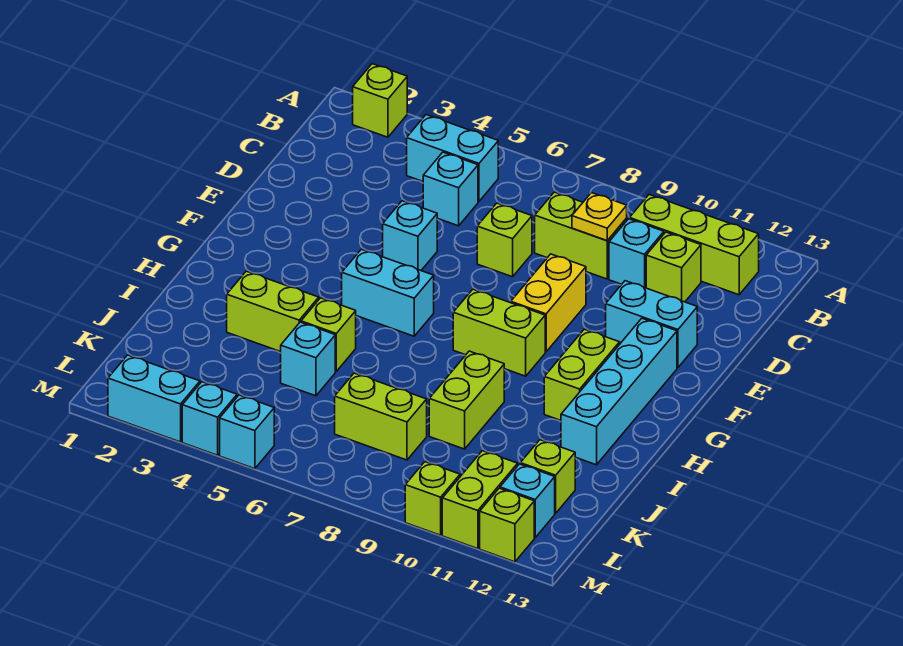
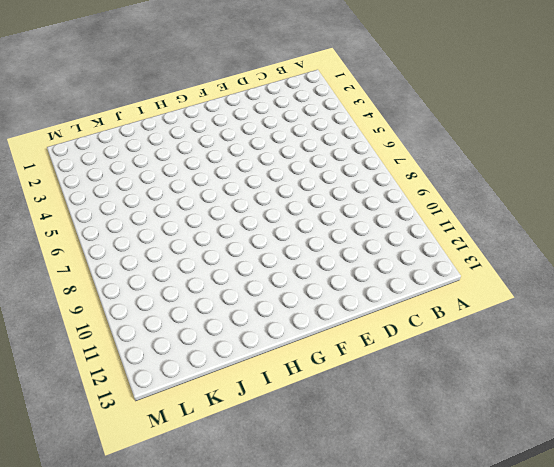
none -> lime 1x1 brick [353,64,407,137]
none -> cyan 1x2 brick [407,115,498,202]
none -> lime 1x3 brick [630,195,759,295]

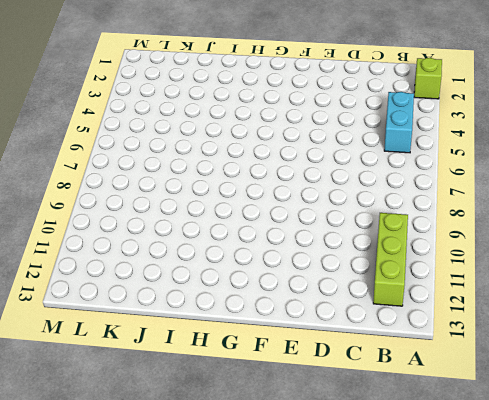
none -> cyan 1x1 brick [423,152,478,226]
none -> lime 1x2 brick [535,192,627,279]
none -> cyan 1x1 brick [609,219,664,288]

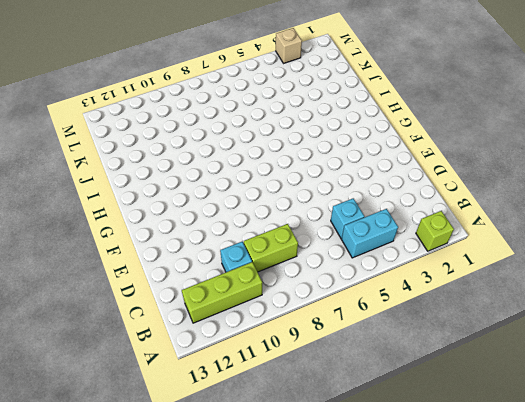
tan 1x1 brick [276,28,302,63] -> cyan 1x2 brick [108,355,200,442]
none -> lime 1x1 brick [646,232,701,302]
none -> lime 1x1 brick [477,203,532,277]
none -> cyan 1x1 brick [383,201,437,270]

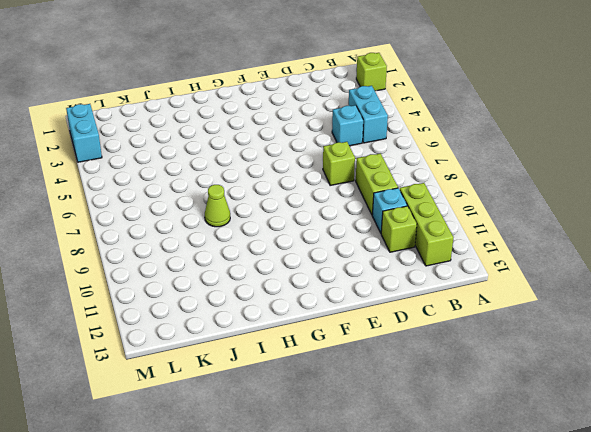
lime 1x1 cone [205,185,230,227] -> none
none -> cyan 1x1 brick [383,201,437,270]
none -> yellow 1x2 brick [511,254,586,352]
none -> cyan 1x2 brick [606,281,697,368]

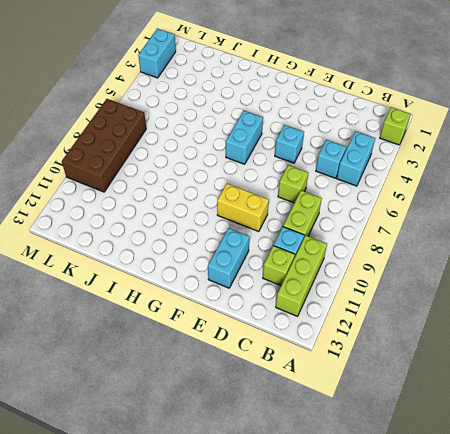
brown 2x4 brick [62,99,146,192] -> lime 1x1 brick [405,462,460,535]
none -> cyan 1x4 brick [561,318,677,465]
none -> lime 1x2 brick [453,289,545,376]
none -> lime 1x2 brick [544,329,620,420]

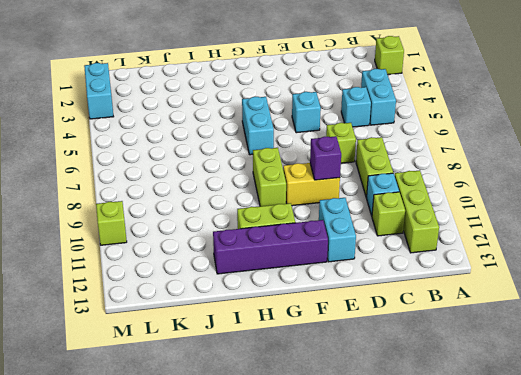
purple 1x1 brick [310,136,341,180] -> none
purple 1x4 brick [213,220,328,274] -> cyan 1x4 brick [561,318,677,465]
none -> lime 1x2 brick [227,271,319,352]
none -> lime 1x1 brick [301,298,356,371]
none -> lime 1x2 brick [429,351,504,449]

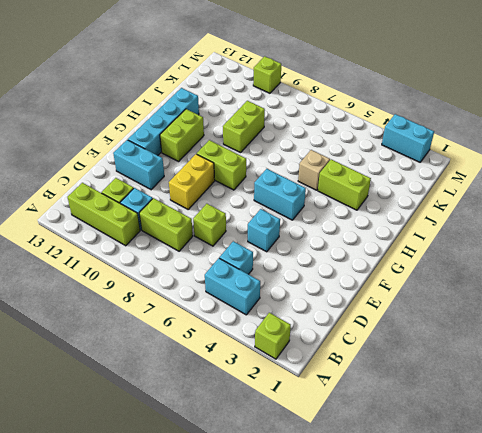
tan 1x1 brick [298,150,330,190] -> lime 1x1 brick [301,298,356,371]
none -> cyan 1x1 brick [281,322,335,396]
none -> lime 1x2 brick [335,373,427,460]
none -> lime 1x1 brick [520,440,575,513]

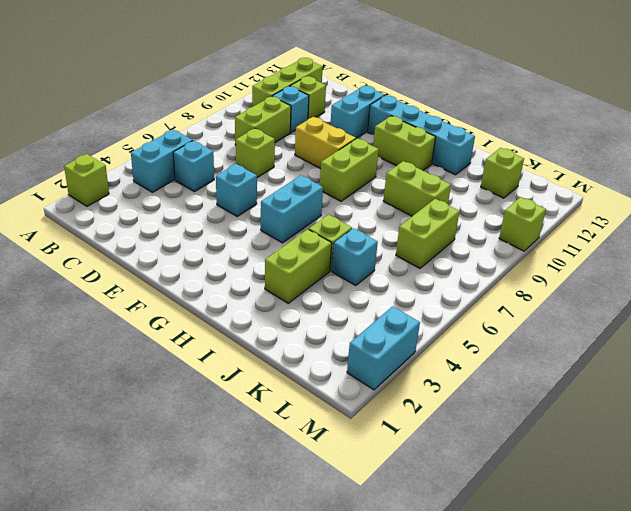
none -> lime 1x2 brick [442,451,518,549]
none -> cyan 1x1 brick [500,464,555,537]
none -> cyan 1x1 brick [182,382,237,455]

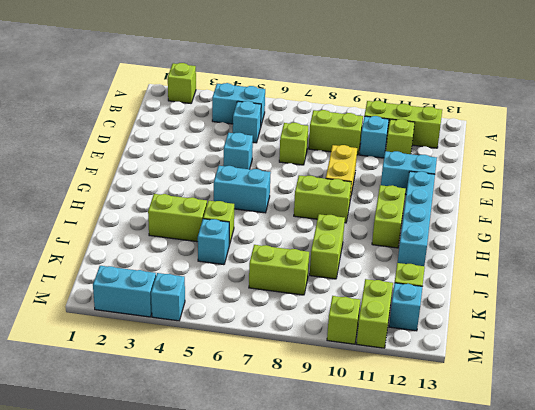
none -> cyan 1x1 brick [220,395,274,469]
none -> lime 1x1 brick [480,488,534,562]
none -> yellow 1x1 plate [572,193,627,241]

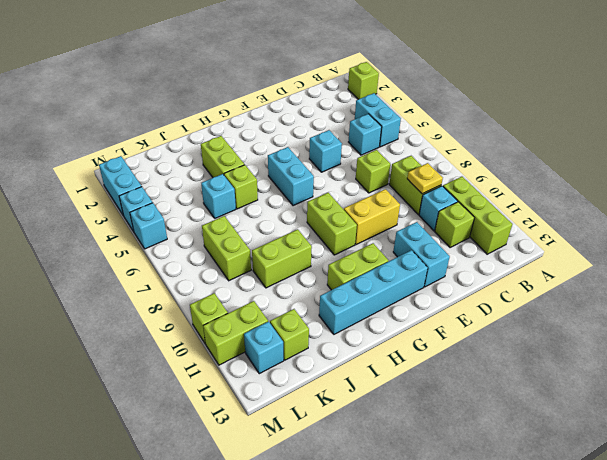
none -> lime 1x1 brick [480,488,534,562]

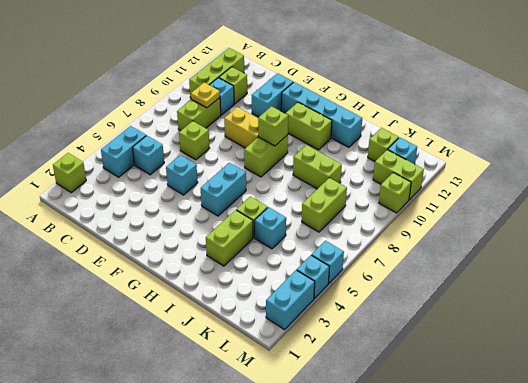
lime 1x1 brick [258,106,288,146] -> lime 1x1 brick moved to [480,488,534,562]

